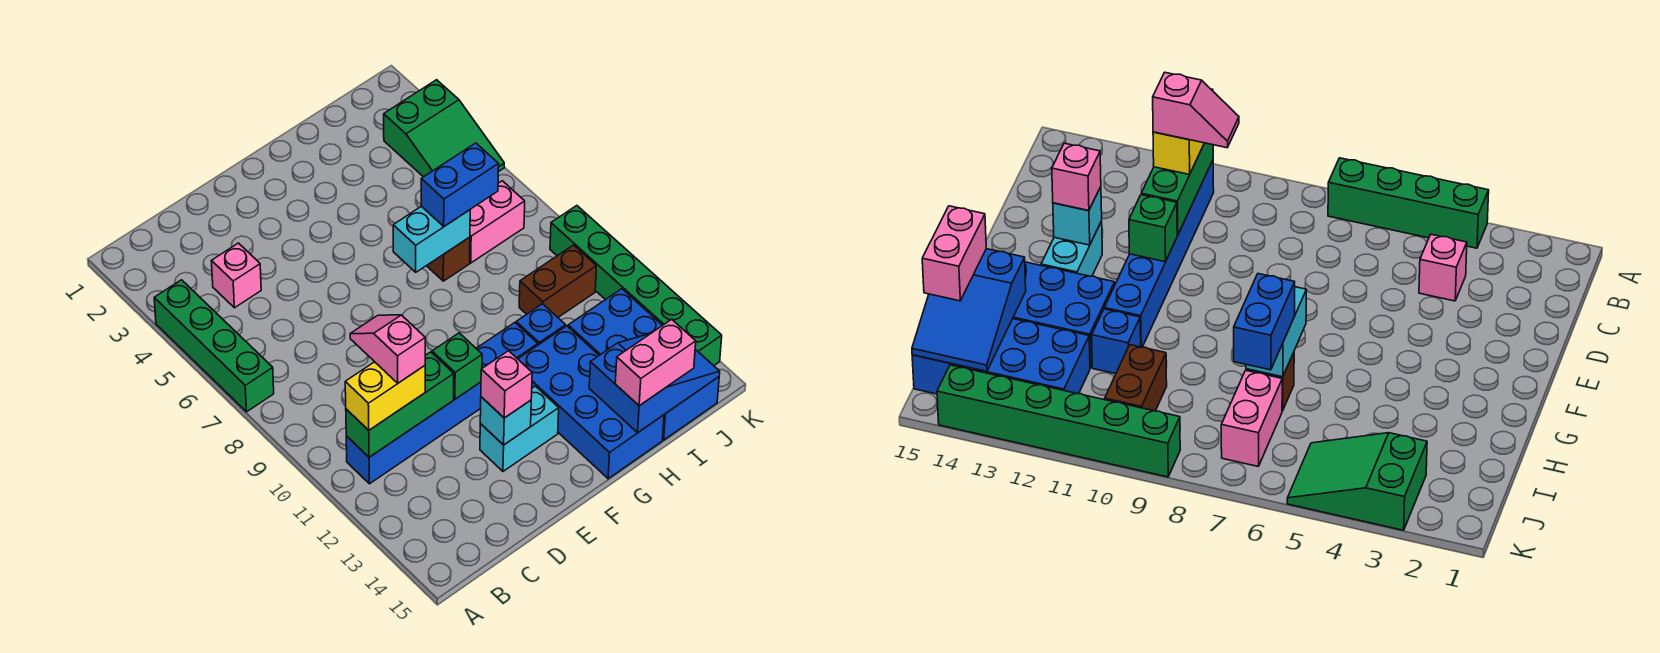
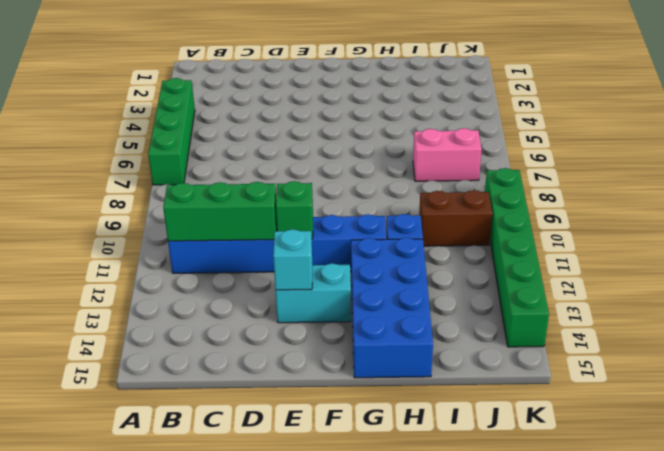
none -> pink 1x1 brick [212,243,261,308]
none -> brown 1x1 brick [427,237,470,281]
none -> blue 2x4 brick [568,289,719,440]

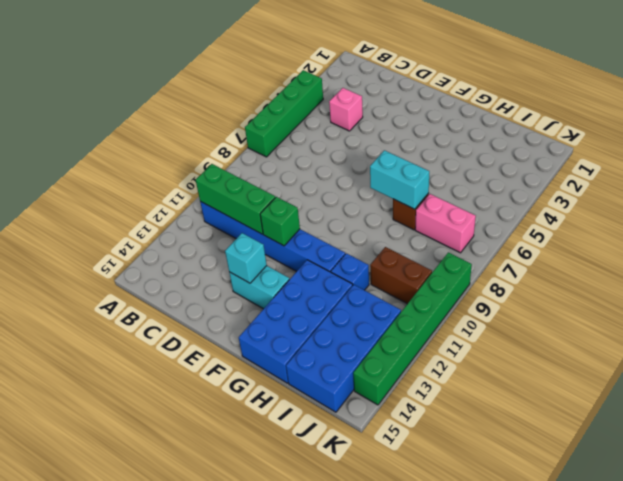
none -> green 2x3 slope [384,80,504,177]
none -> blue 2x3 slope [589,334,720,432]
none -> yellow 1x2 brick [345,362,425,430]

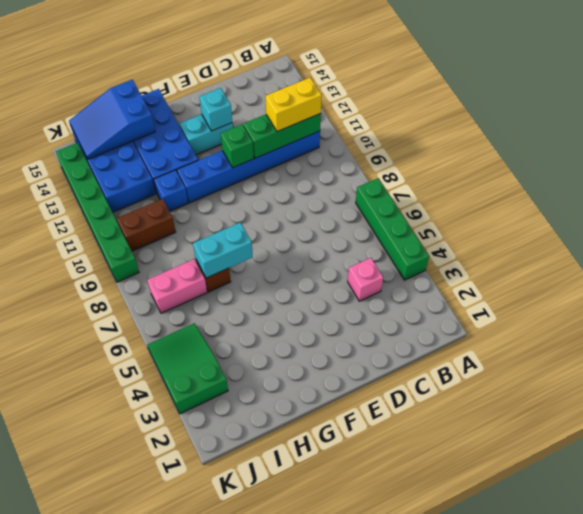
none -> pink 1x1 brick [481,351,532,418]
none -> blue 1x2 brick [421,143,499,226]
none -> pink 1x2 brick [615,319,696,406]

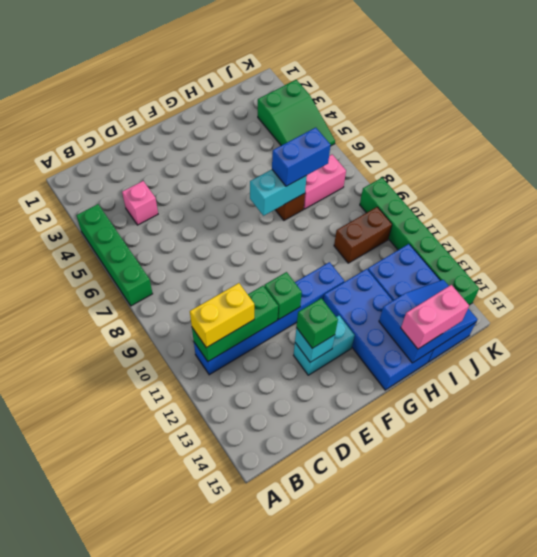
green 1x1 brick [296,298,338,348] -> pink 1x1 brick [481,351,532,418]
none -> blue 1x1 brick [516,304,566,345]
none -> pink 1x2 slope [350,315,425,383]

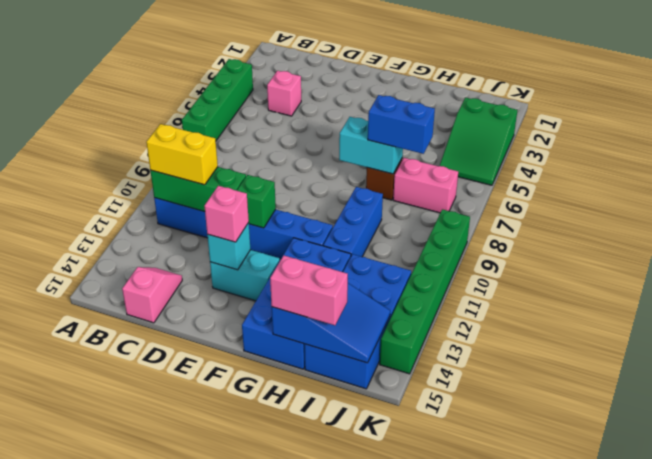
pink 1x2 slope [122,267,182,323] -> pink 1x2 slope moved to [350,315,425,383]
blue 1x3 brick [323,187,383,257] -> blue 1x1 brick [516,304,566,345]
none -> brown 1x2 brick [519,245,596,317]

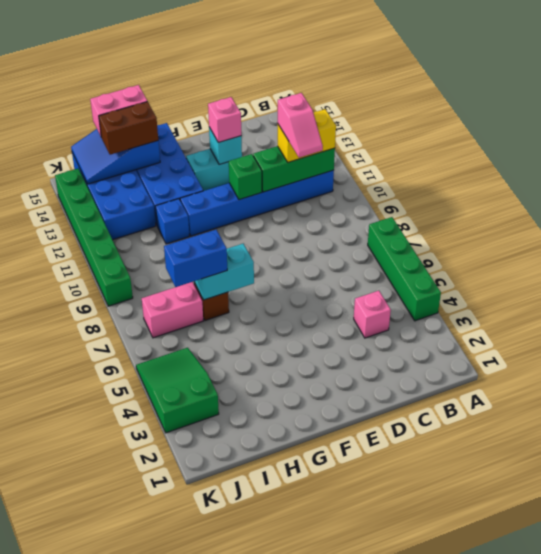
brown 1x2 brick [99,102,158,155] -> brown 1x2 brick moved to [519,245,596,317]

